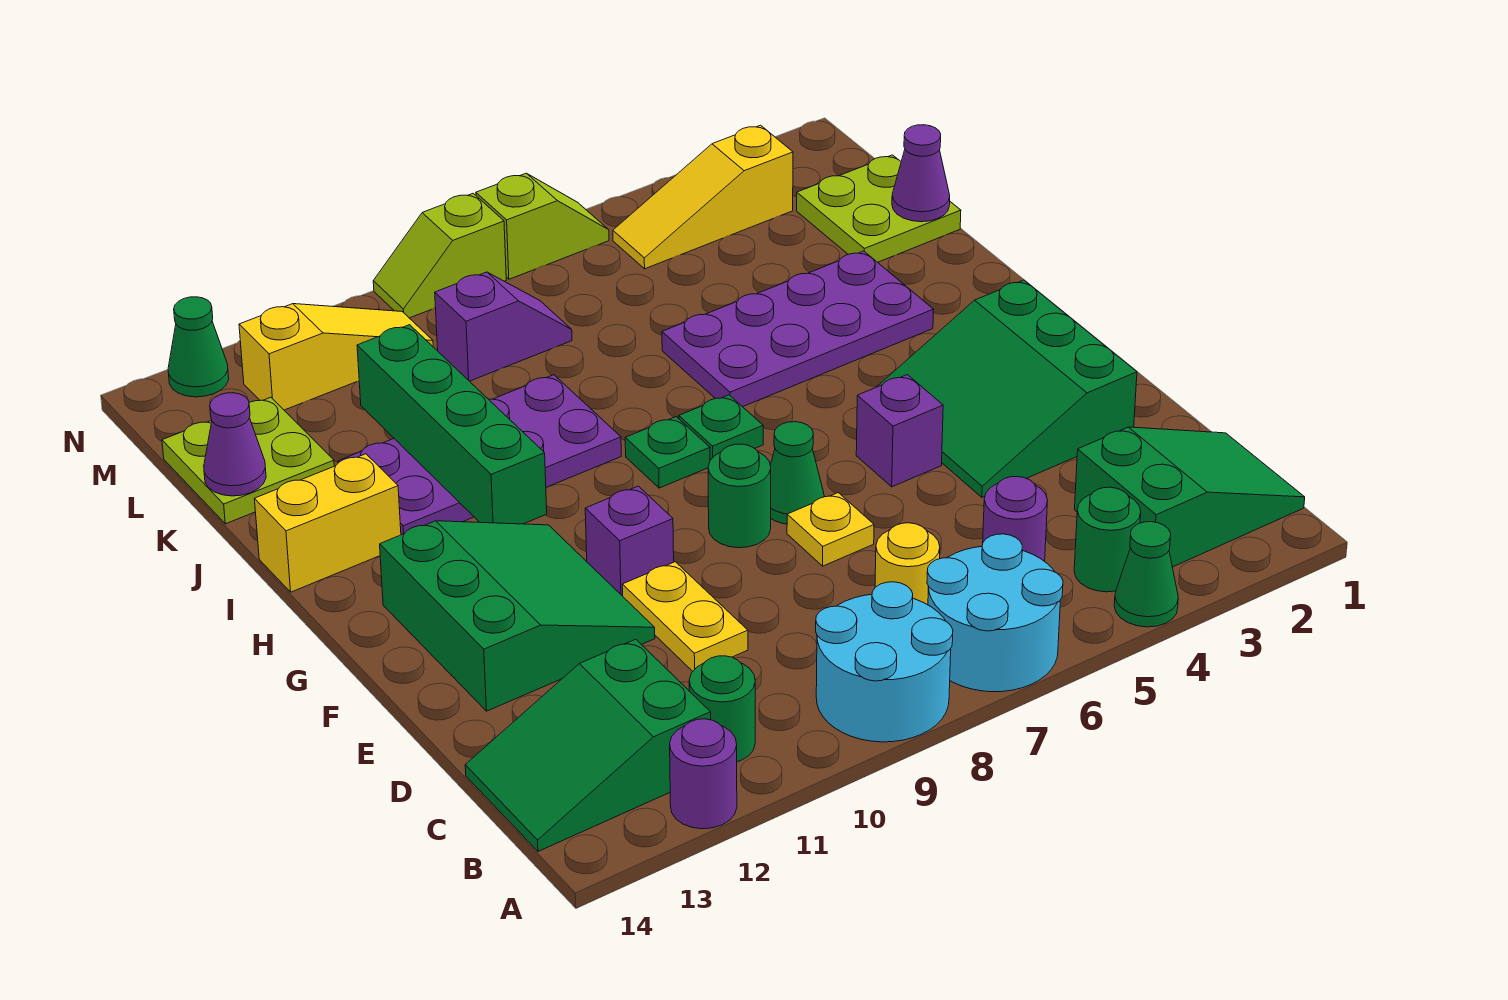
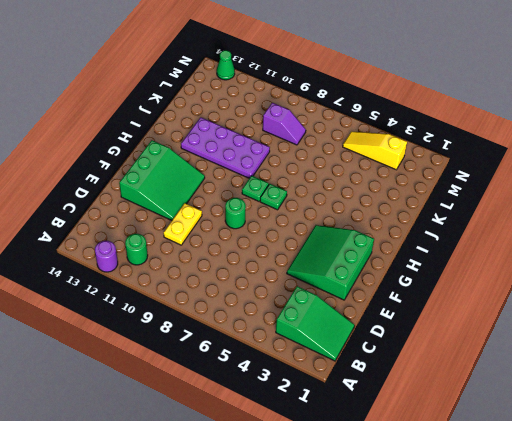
none -> green 1x1 cone [1114,522,1178,627]
none -> cyan 2x2 round brick [927,534,1063,692]
none -> cyan 2x2 round brick [816,582,953,742]
none -> green 1x1 round brick [1074,487,1141,592]

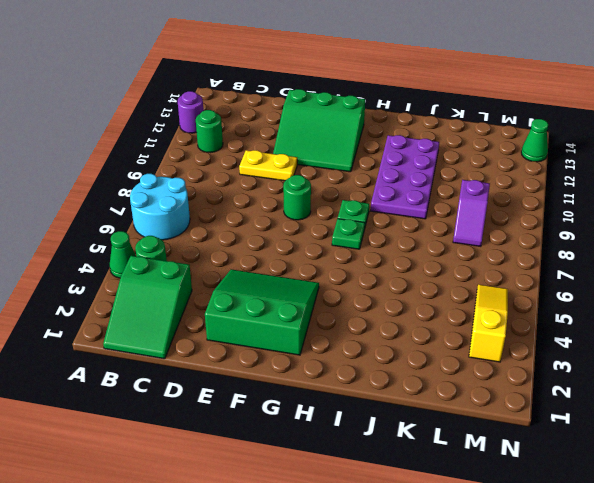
none -> cyan 2x2 round brick [816,582,953,742]
none -> green 2x3 slope [465,639,711,851]
none -> purple 1x1 round brick [983,476,1048,561]
none -> yellow 1x1 round brick [875,523,940,605]

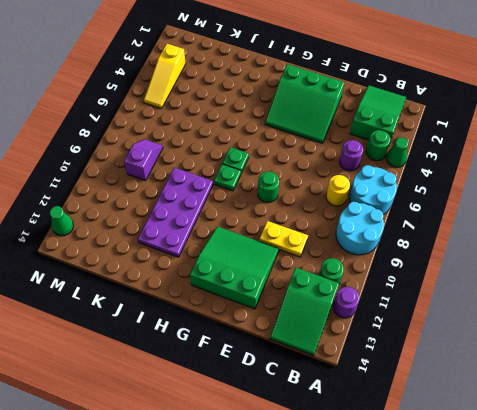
none -> yellow 1x1 plate [787,493,874,566]
none -> purple 1x1 brick [856,375,943,487]
none -> green 1x1 cone [770,422,824,524]
none -> purple 1x1 brick [585,486,674,596]

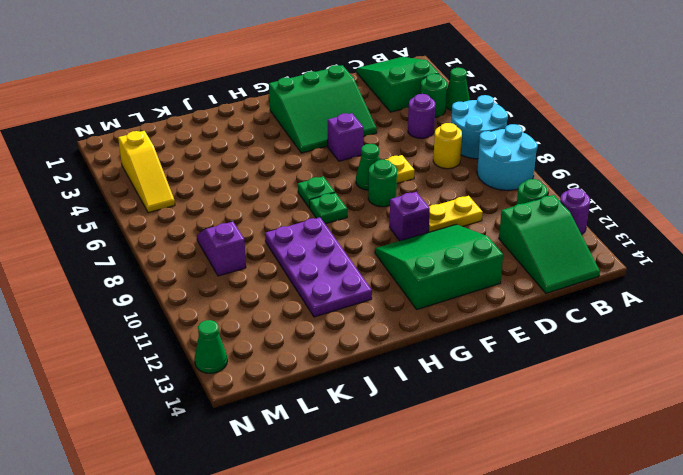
none -> purple 2x4 plate [662,251,934,407]
none -> yellow 1x2 brick [255,454,401,592]
none -> lime 2x2 plate [797,155,961,262]
none -> lime 2x2 plate [162,397,334,524]

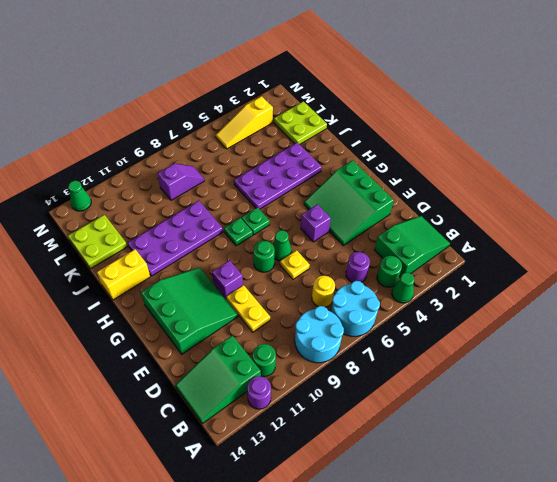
none -> yellow 1x3 slope [239,304,433,410]
none -> lime 1x2 slope [476,173,609,279]
none -> lime 1x2 slope [373,193,506,318]
none -> green 1x4 brick [357,325,547,524]

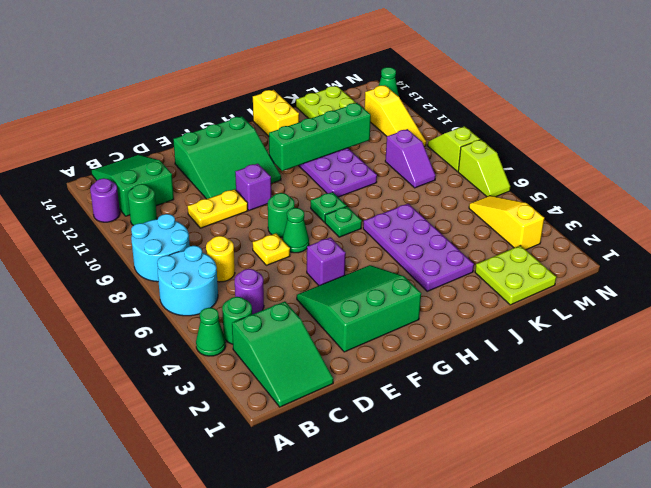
none -> purple 1x1 cone [892,125,950,222]
none -> purple 1x1 cone [204,393,266,496]

